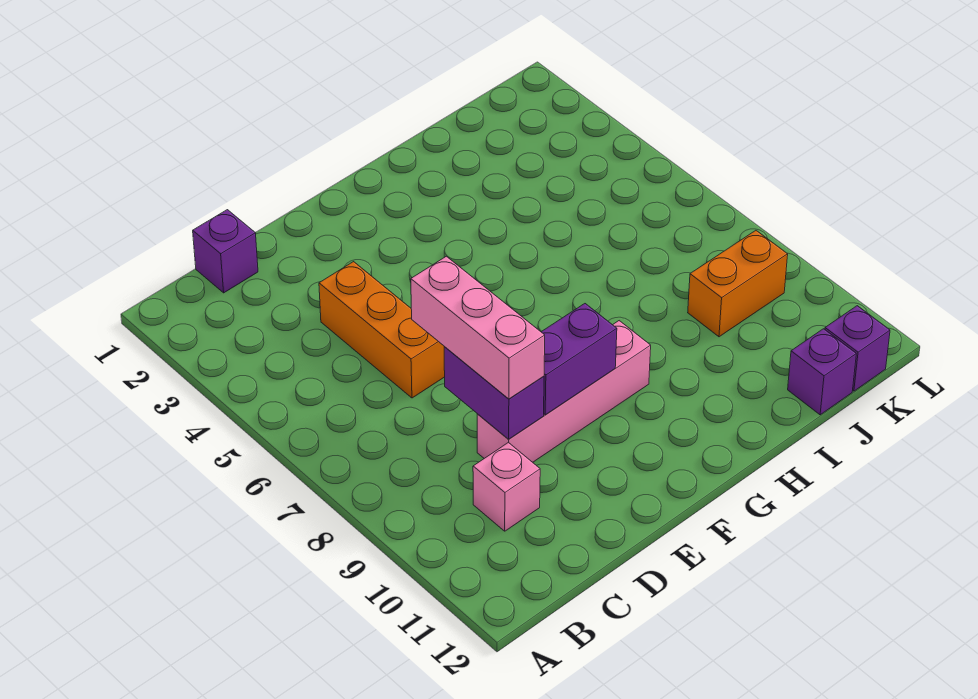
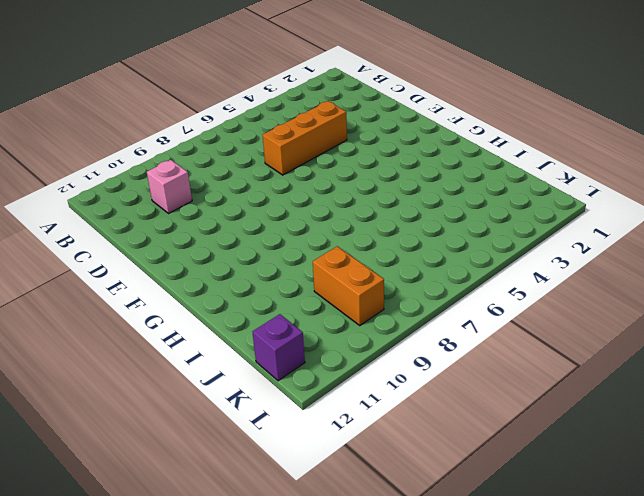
none -> purple 1x1 brick [193,210,258,293]
none -> pink 1x4 brick [477,321,651,462]

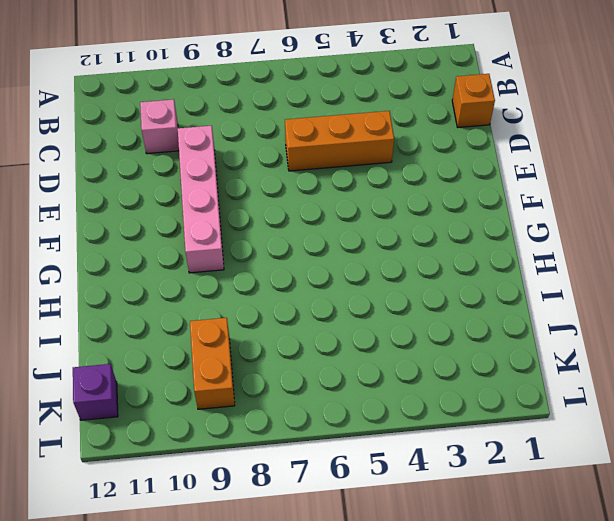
orange 1x1 brick [452,74,495,127] -> purple 1x1 brick [193,210,258,293]
none -> purple 1x1 brick [788,329,856,415]
none -> purple 1x2 brick [444,347,544,439]

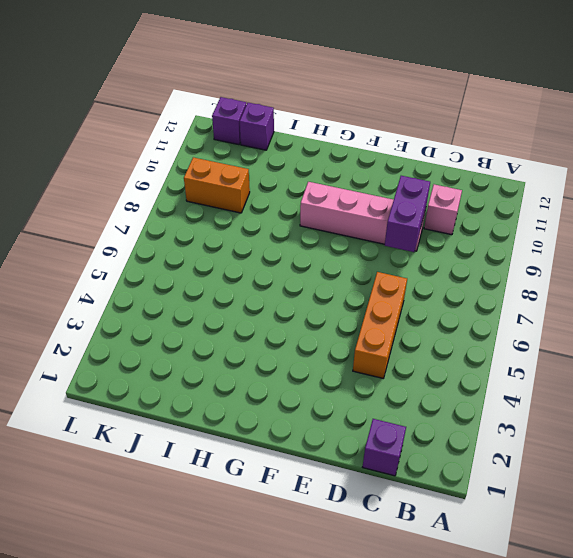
none -> purple 1x2 brick [541,304,617,415]
none -> pink 1x3 brick [411,256,545,399]

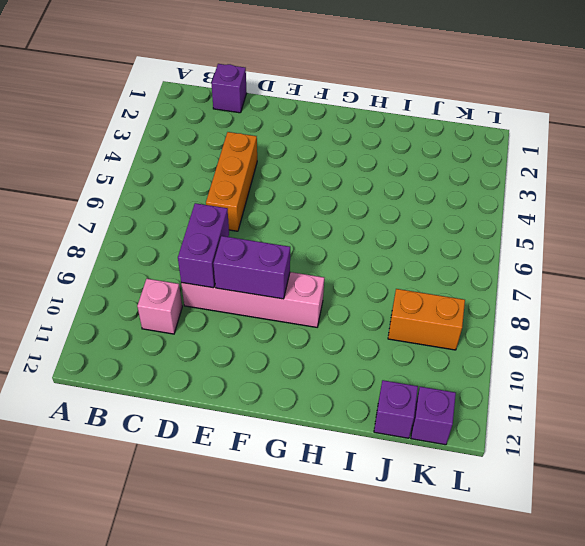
none -> pink 1x3 brick [411,256,545,399]

